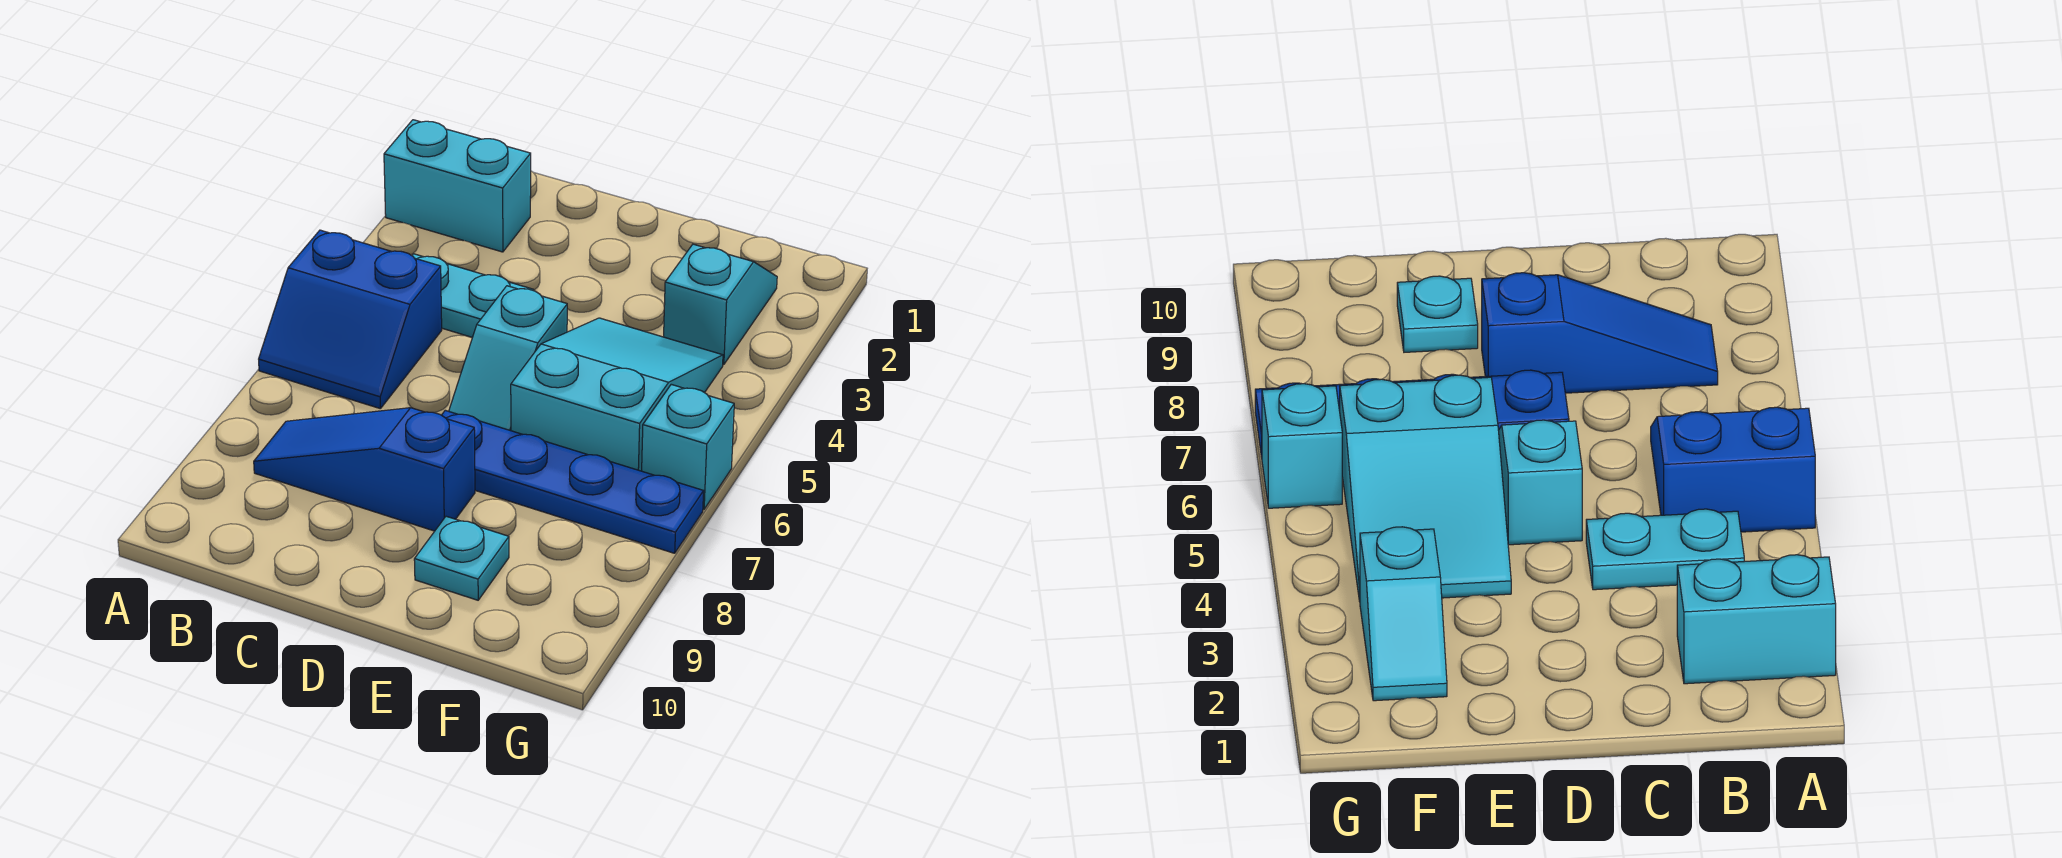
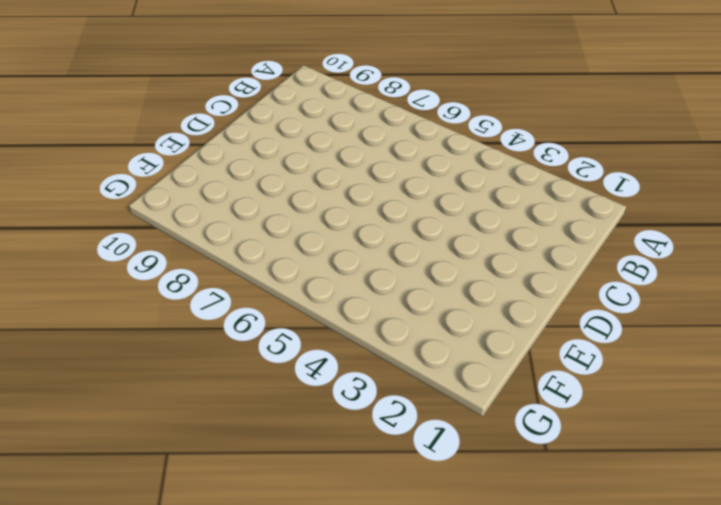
none -> cyan 1x2 brick [384,120,531,252]
none -> blue 2x2 slope [259,230,442,409]

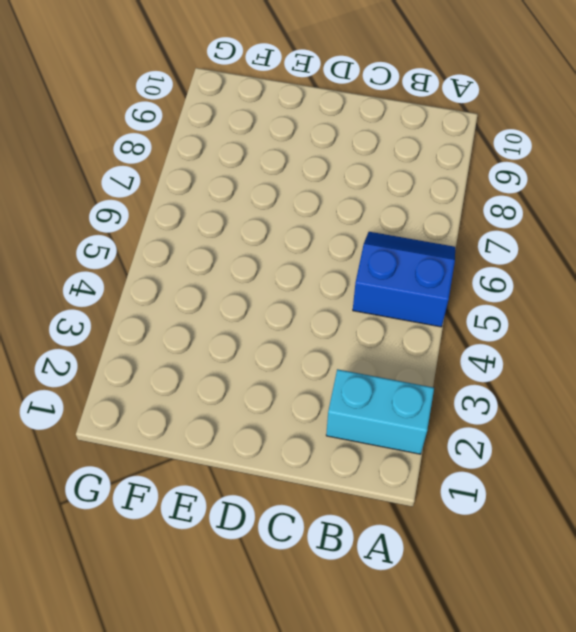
none -> cyan 1x2 plate [412,254,534,337]
none -> blue 1x3 slope [254,408,475,531]

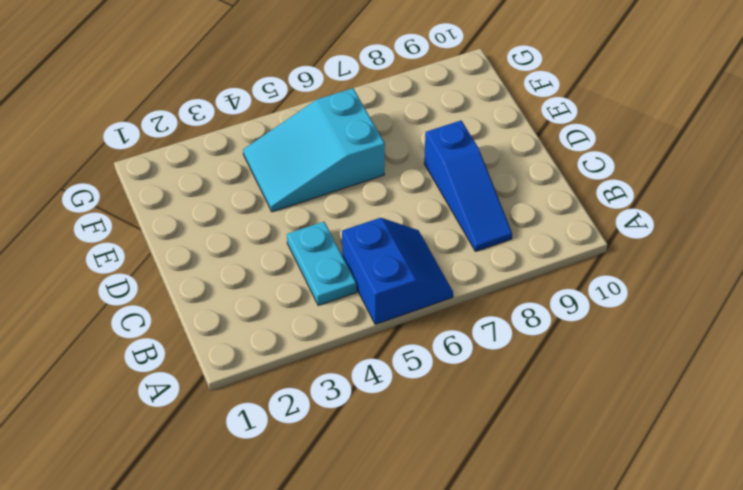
none -> cyan 1x2 brick [384,120,531,252]
none -> cyan 1x2 slope [449,286,567,431]

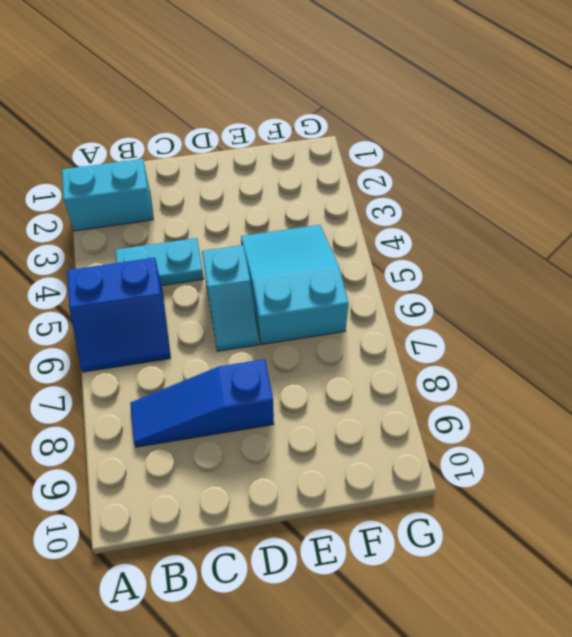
none -> blue 1x4 plate [442,410,704,553]
none -> cyan 1x1 plate [414,516,509,600]

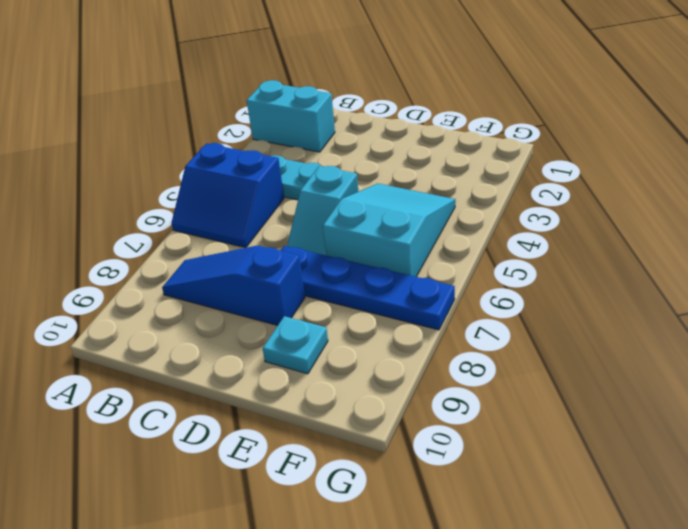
none -> cyan 1x2 slope [664,244,777,365]
none -> cyan 1x1 brick [642,384,734,509]

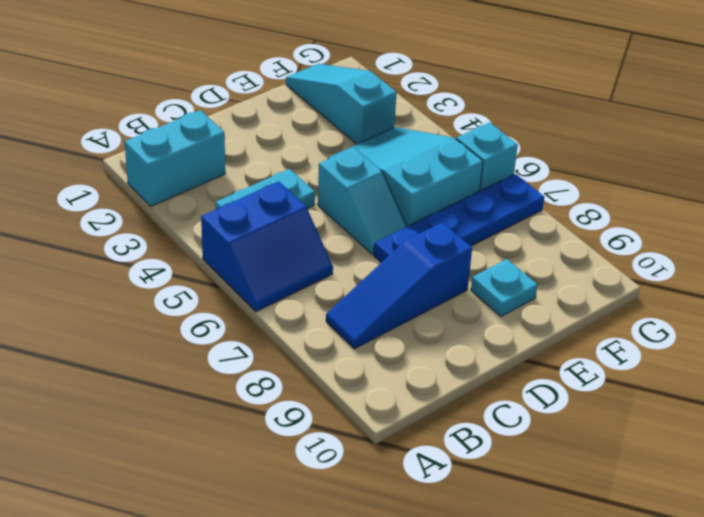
cyan 1x3 slope [286,64,397,144] -> cyan 1x2 slope [664,244,777,365]

